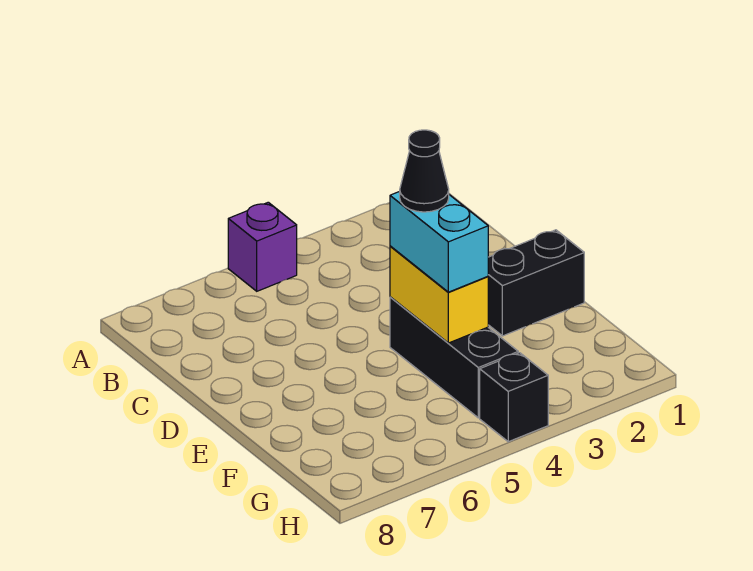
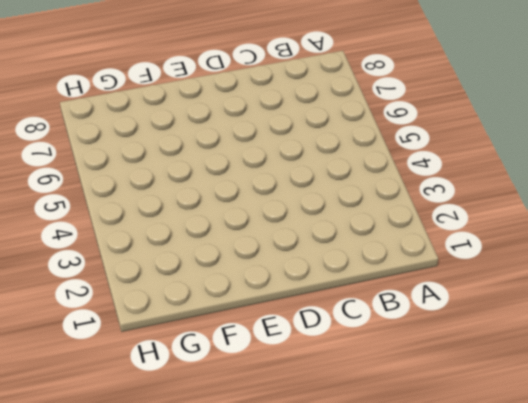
none -> purple 1x1 brick [228,202,297,291]
none -> black 1x2 brick [488,230,584,336]

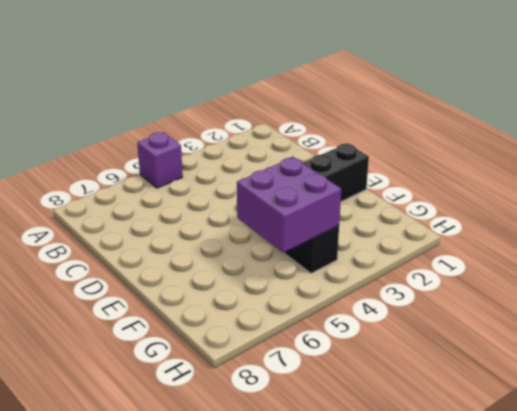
purple 2x2 brick [237,157,341,253] -> yellow 1x2 brick [390,246,488,343]
none -> black 1x1 brick [480,353,548,442]
none -> cyan 1x2 brick [390,191,488,292]

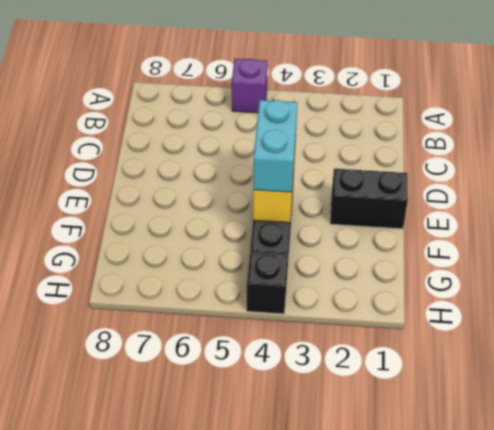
none -> black 1x1 cone [400,130,449,212]

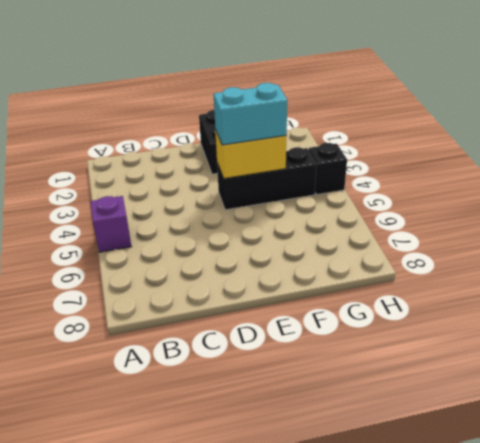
none -> black 1x1 cone [400,130,449,212]

